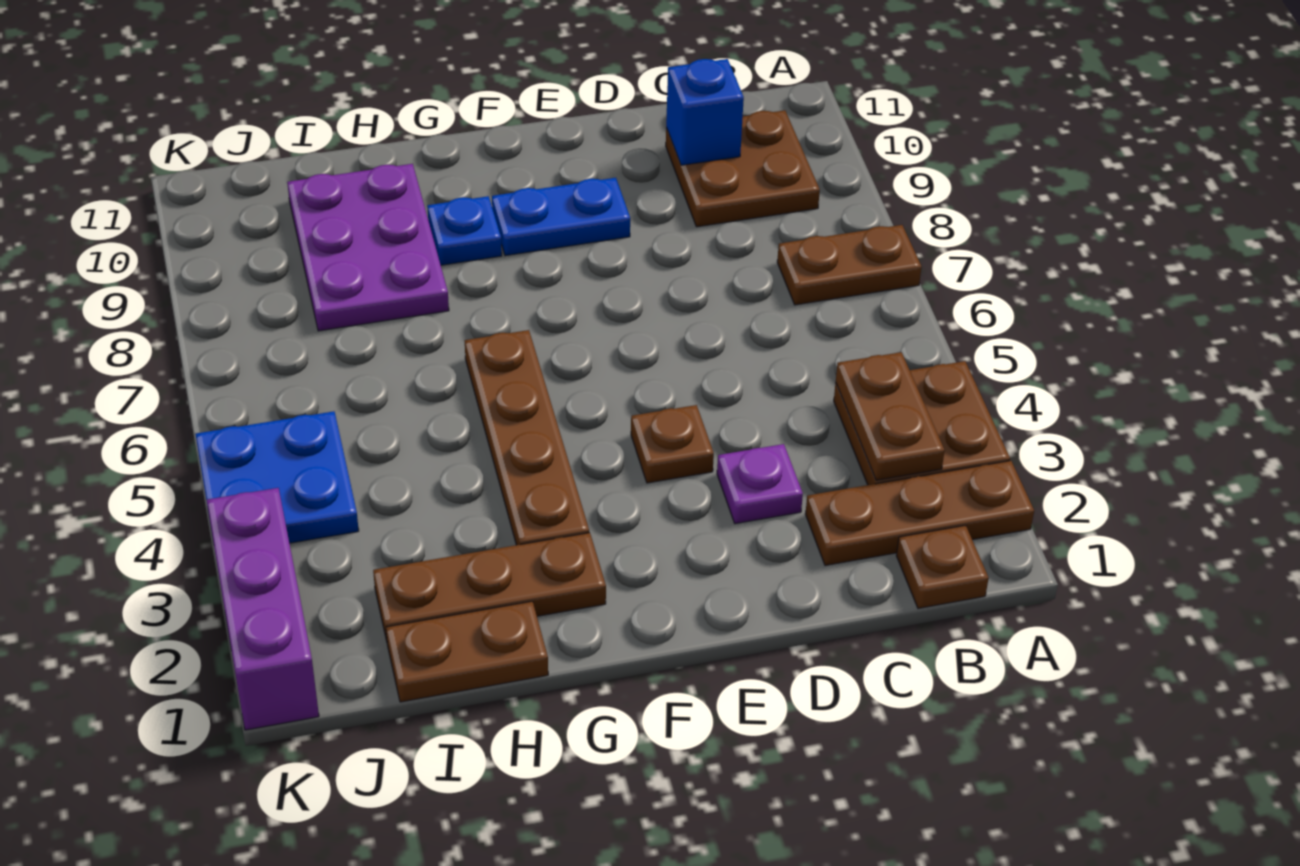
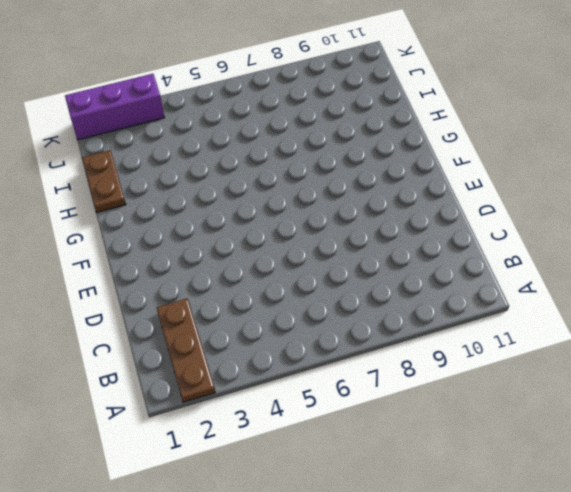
none -> brown 2x2 plate [834,361,1010,485]
none -> brown 1x2 plate [777,225,922,305]
none -> brown 1x1 plate [896,525,989,608]

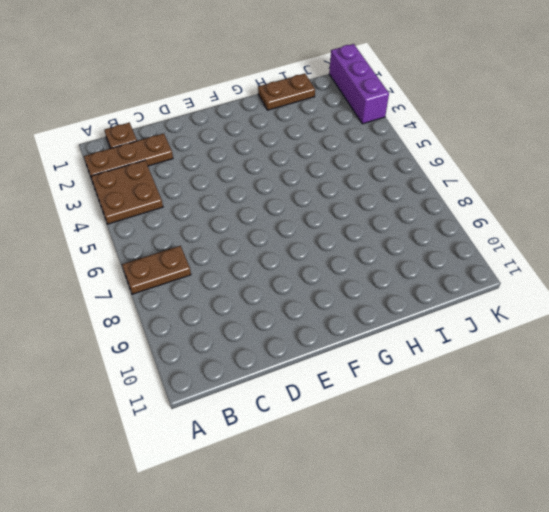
none -> brown 2x2 plate [666,110,820,227]
none -> purple 1x1 plate [717,444,803,524]
none -> brown 1x1 plate [631,405,714,483]

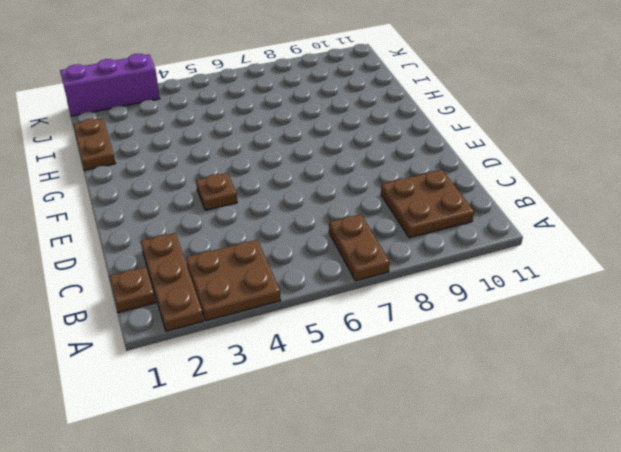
none -> purple 1x1 plate [717,444,803,524]
none -> blue 1x2 plate [492,178,630,256]
none -> brown 1x3 plate [373,533,606,641]

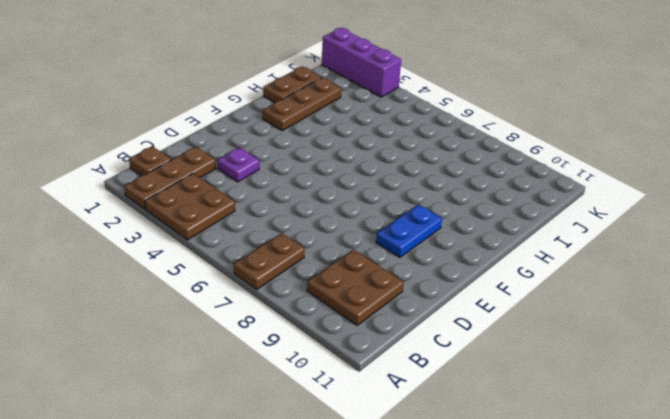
none -> brown 1x1 plate [631,405,714,483]
none -> brown 1x4 plate [465,330,589,545]
none -> blue 1x1 plate [427,196,502,265]

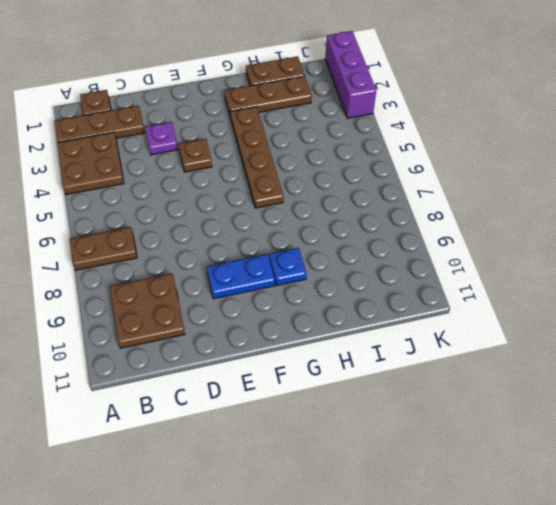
none -> purple 2x3 plate [287,164,449,331]
none -> blue 2x2 plate [195,411,359,543]
none -> brown 1x2 plate [836,352,945,480]

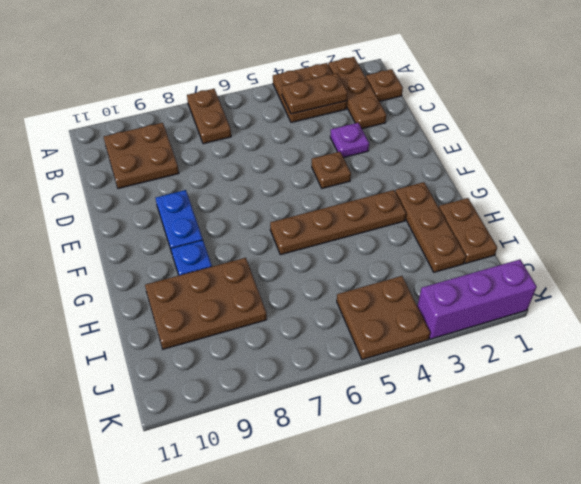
brown 2x3 plate [145,258,267,349] -> purple 2x3 plate [287,164,449,331]
brown 2x2 plate [337,276,430,360] -> blue 2x2 plate [195,411,359,543]
none -> blue 1x1 brick [666,59,744,165]

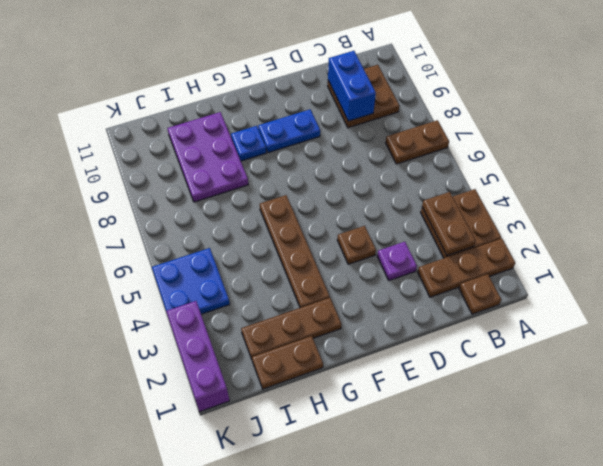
blue 1x2 brick [328,51,376,121] -> blue 1x1 brick [666,59,744,165]

